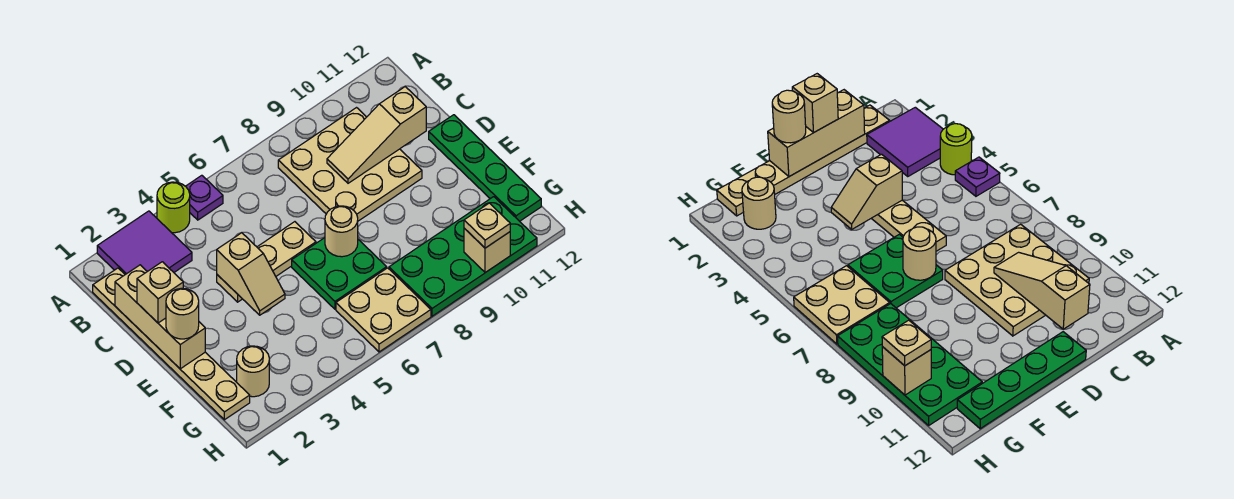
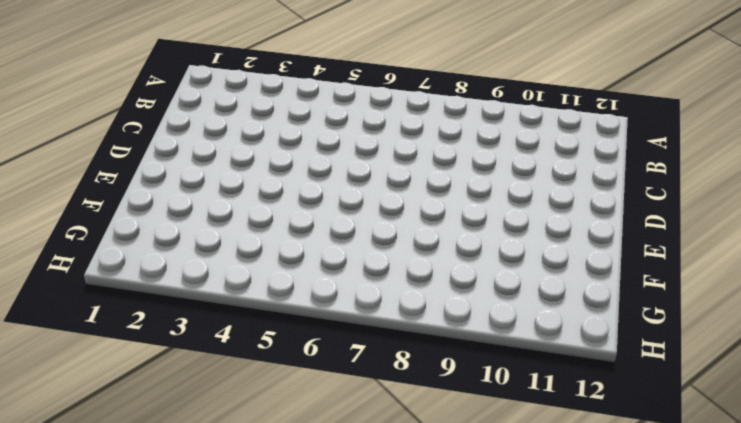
none -> purple 2x2 tile [97,211,192,275]
none -> lime 1x1 round brick [157,182,190,233]
none -> purple 1x1 plate [186,175,223,220]

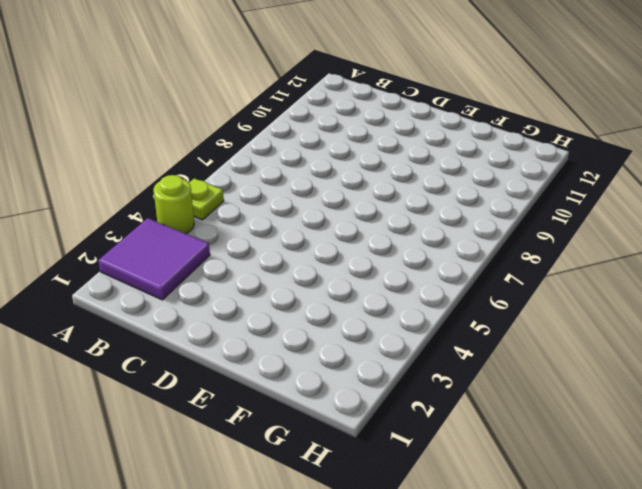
lime 1x1 plate [189,178,224,220] -> purple 1x1 plate [186,175,223,220]
none -> tan 1x6 plate [93,268,250,420]
none -> tan 3x3 plate [278,108,422,221]
none -> tan 1x3 plate [217,222,316,302]

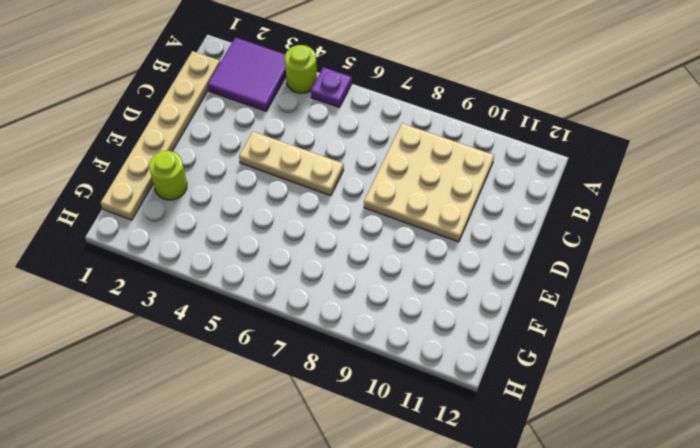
lime 1x1 round brick [149,151,187,200] -> none
none -> green 1x4 plate [429,115,541,221]
none -> green 2x2 plate [292,238,387,309]
none -> tan 1x1 round brick [237,346,269,397]

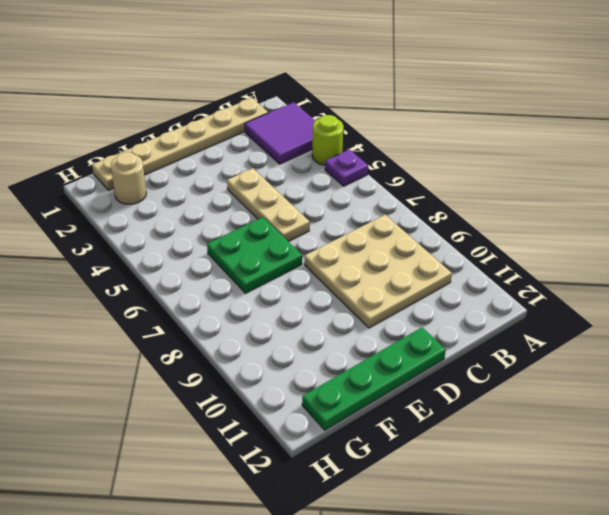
none -> tan 2x2 plate [336,268,431,352]
none -> green 2x4 plate [389,197,537,316]
none -> tan 1x3 brick [115,265,205,369]

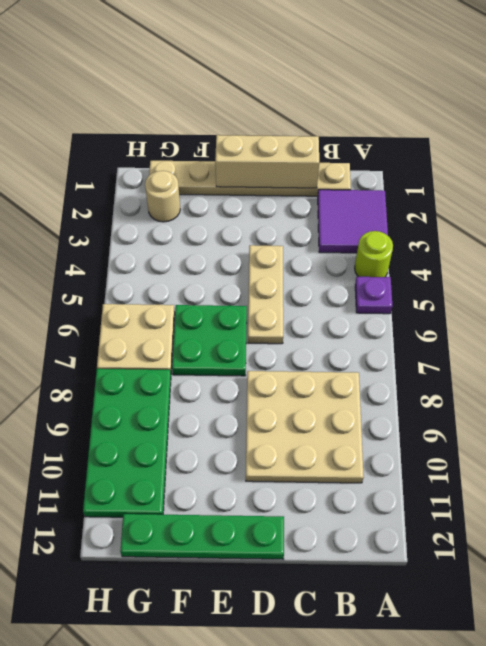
none -> tan 1x3 slope [327,87,426,183]
none -> tan 1x2 slope [217,233,285,315]
none -> tan 1x1 round brick [325,206,358,257]

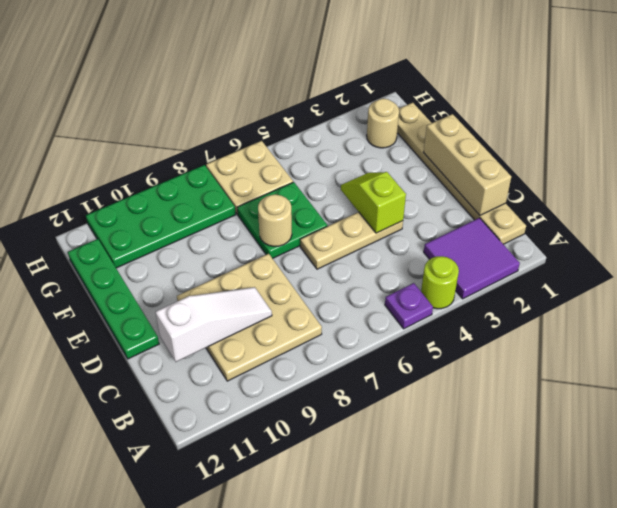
white 1x3 slope [156,287,272,362] -> tan 1x3 slope [327,87,426,183]
lime 1x2 slope [341,172,406,233] -> tan 1x2 slope [217,233,285,315]
none -> tan 1x1 brick [464,228,510,273]
none -> tan 1x1 brick [137,262,183,323]
none -> tan 1x1 round brick [166,288,199,339]

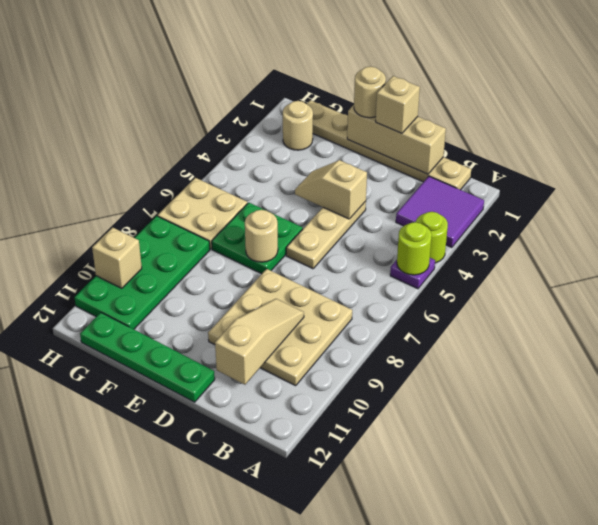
lime 1x1 round brick [397,222,432,275] -> none
none -> tan 1x1 plate [464,203,510,248]

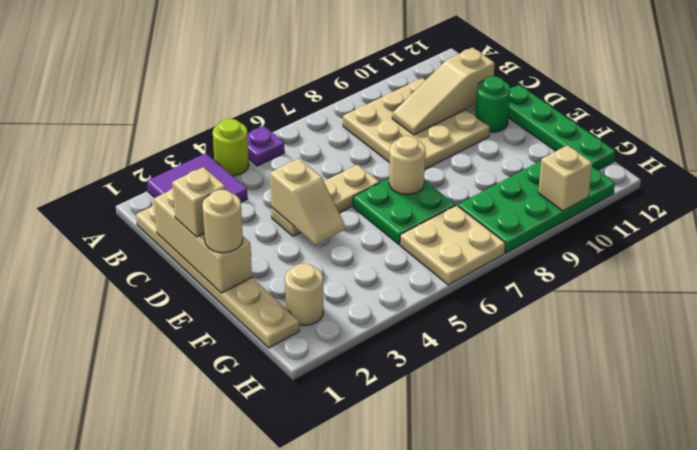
green 1x1 round brick [475,76,510,132] -> none
none -> tan 1x1 plate [464,203,510,248]

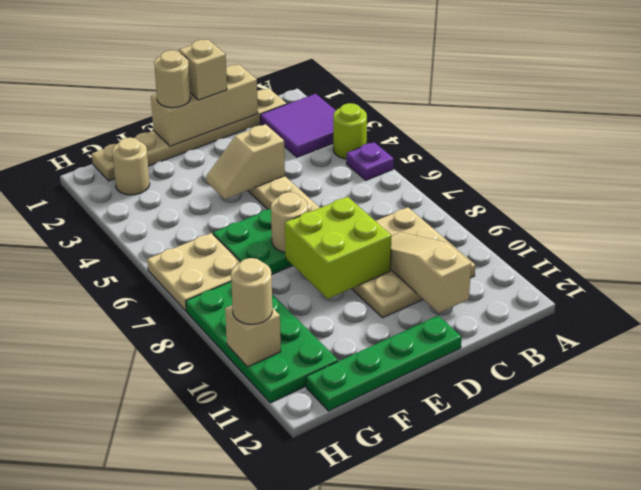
lime 2x2 brick [285,197,392,299] -> none
tan 1x1 round brick [231,258,272,324] -> tan 1x1 plate [464,203,510,248]

